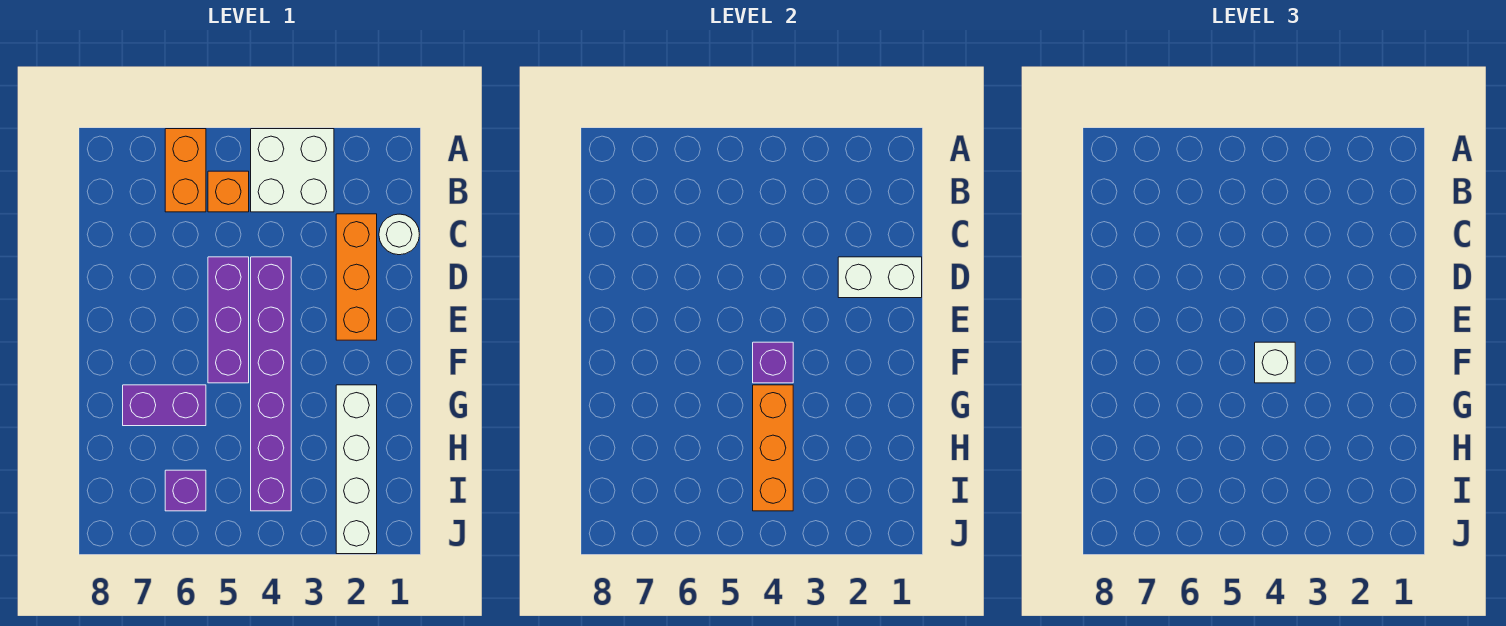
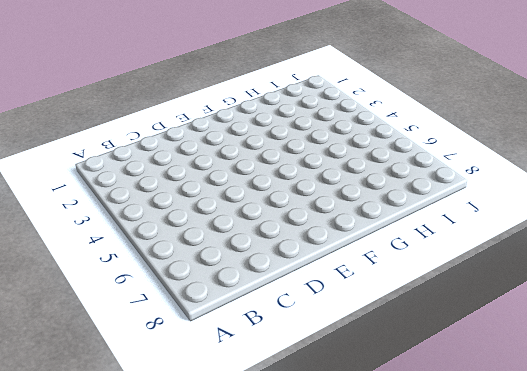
none -> white 2x2 brick [251,129,334,212]
none -> orange 1x2 brick [165,129,206,212]
none -> orange 1x1 brick [208,171,249,212]

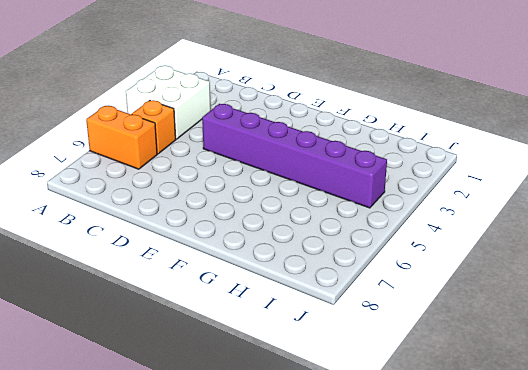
none -> white 1x1 round brick [379,214,419,255]
none -> orange 1x3 brick [336,214,377,340]
none -> purple 1x3 brick [208,257,249,383]

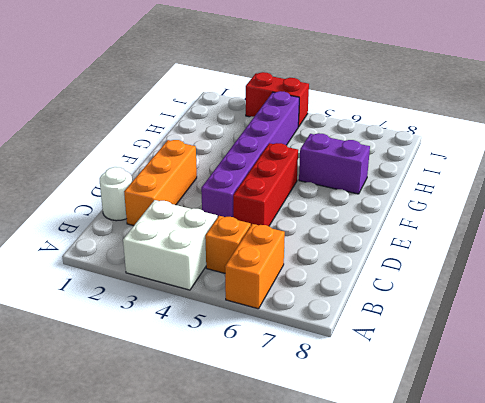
red 1x3 brick [233,143,298,226] -> purple 1x3 brick [208,257,249,383]
red 1x2 brick [246,72,309,127] -> none
none -> white 1x4 brick [336,385,377,554]
none -> purple 1x1 brick [165,470,206,511]
none -> white 1x2 brick [838,257,922,298]

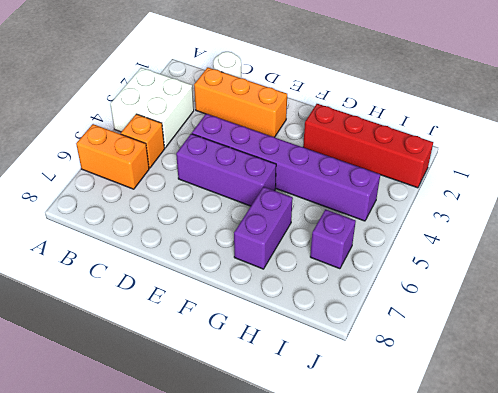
red 1x4 brick [303,104,433,188] -> white 1x4 brick [336,385,377,554]
none -> white 1x2 brick [838,257,922,298]
none -> purple 1x1 brick [753,342,793,383]
none -> orange 1x3 brick [753,385,793,511]

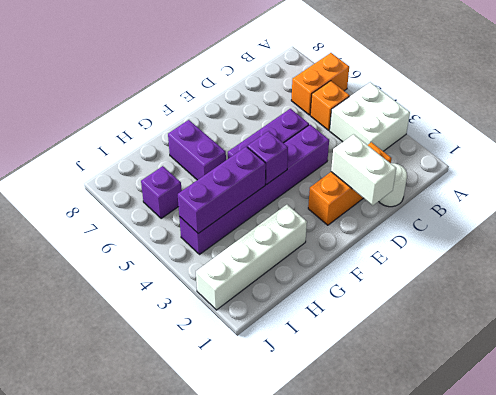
purple 1x3 brick [178,147,266,233] -> orange 1x3 brick [753,385,793,511]
none -> white 1x1 brick [1255,342,1295,383]

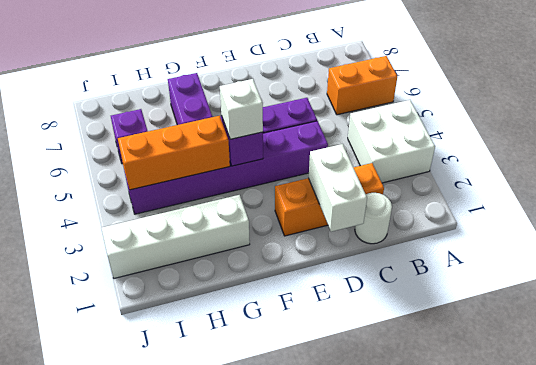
none -> orange 1x1 brick [208,171,249,212]

